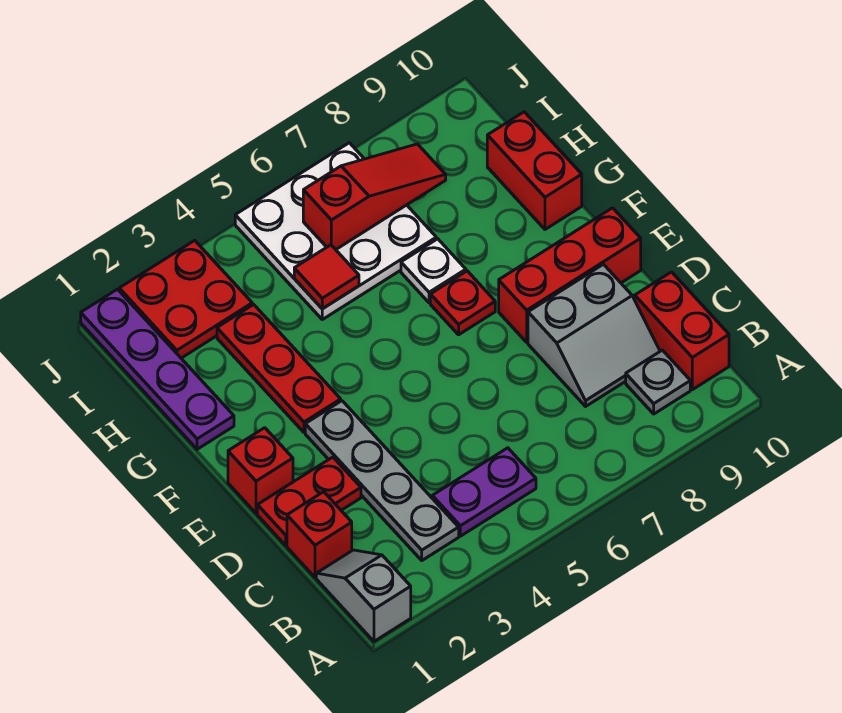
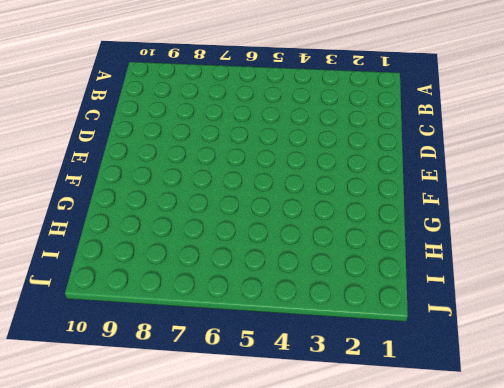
none -> grey 1x2 slope [316,550,411,641]
none -> grey 1x4 plate [305,401,459,560]
none -> purple 1x2 plate [432,448,536,536]

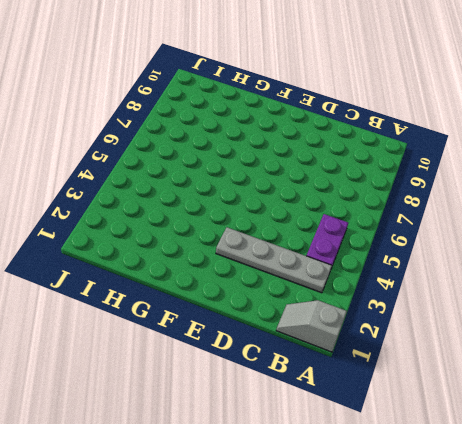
none -> grey 1x1 plate [626,350,690,414]
none -> red 1x2 brick [635,272,729,390]
none -> red 1x1 brick [287,492,352,577]

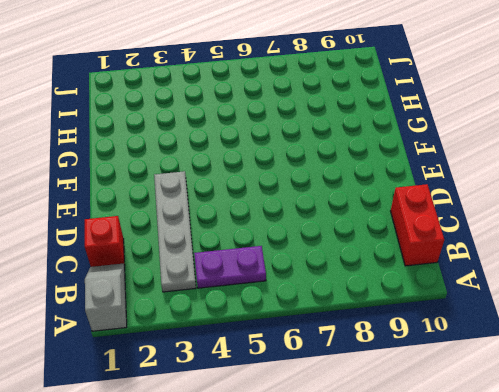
none -> grey 1x1 plate [626,350,690,414]
none -> grey 2x2 slope [528,264,660,406]
none -> red 1x2 plate [257,457,361,545]

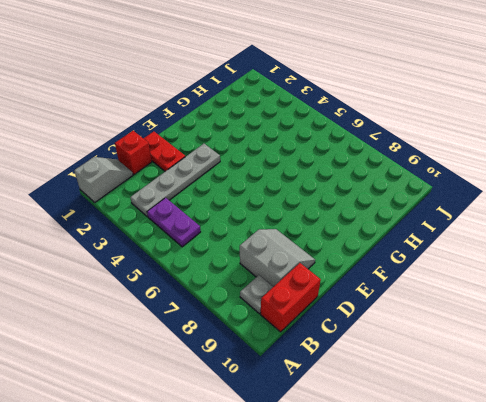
grey 2x2 slope [240,229,315,287] -> grey 2x2 slope turned to [528,264,660,406]
none -> red 1x1 brick [228,428,293,513]
none -> red 1x3 brick [499,208,641,342]
none -> red 1x3 plate [217,304,341,432]

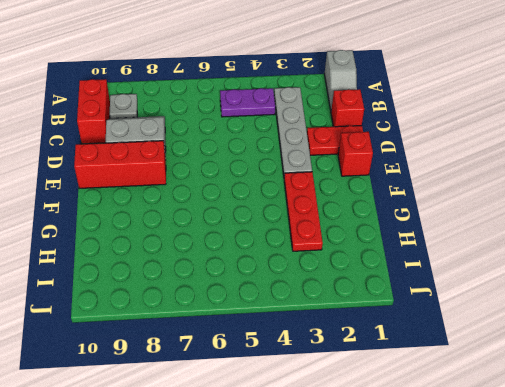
none -> red 1x1 plate [430,271,495,335]
none -> purple 1x4 plate [81,289,234,449]
none -> white 1x1 plate [401,239,466,303]

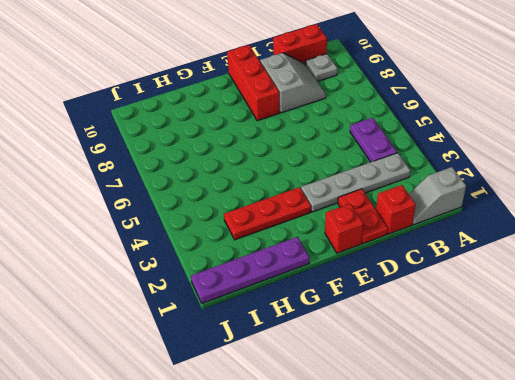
none -> red 1x1 plate [430,271,495,335]
none -> white 1x1 plate [401,239,466,303]
none -> red 1x2 brick [487,112,582,229]

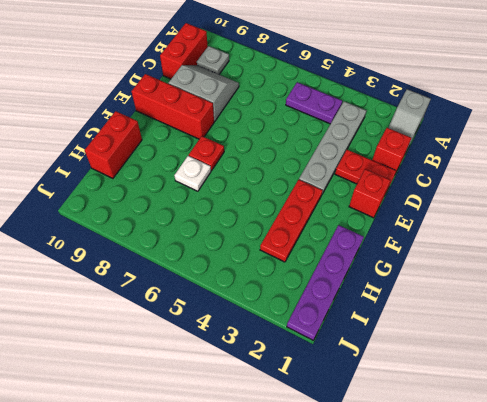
none -> white 3x3 plate [235,143,436,319]
none -> red 2x2 plate [119,240,252,358]
none -> red 1x1 tile [294,245,359,309]

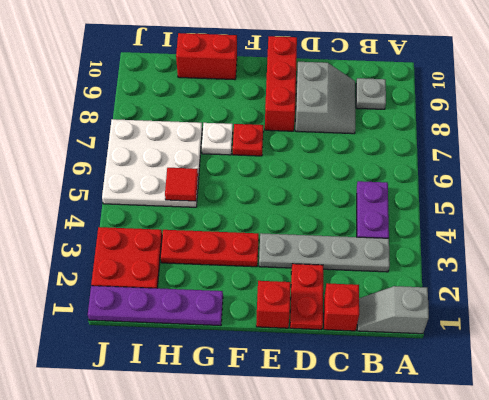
none -> red 1x2 brick [635,272,729,390]
none -> red 1x3 slope [303,144,446,249]

